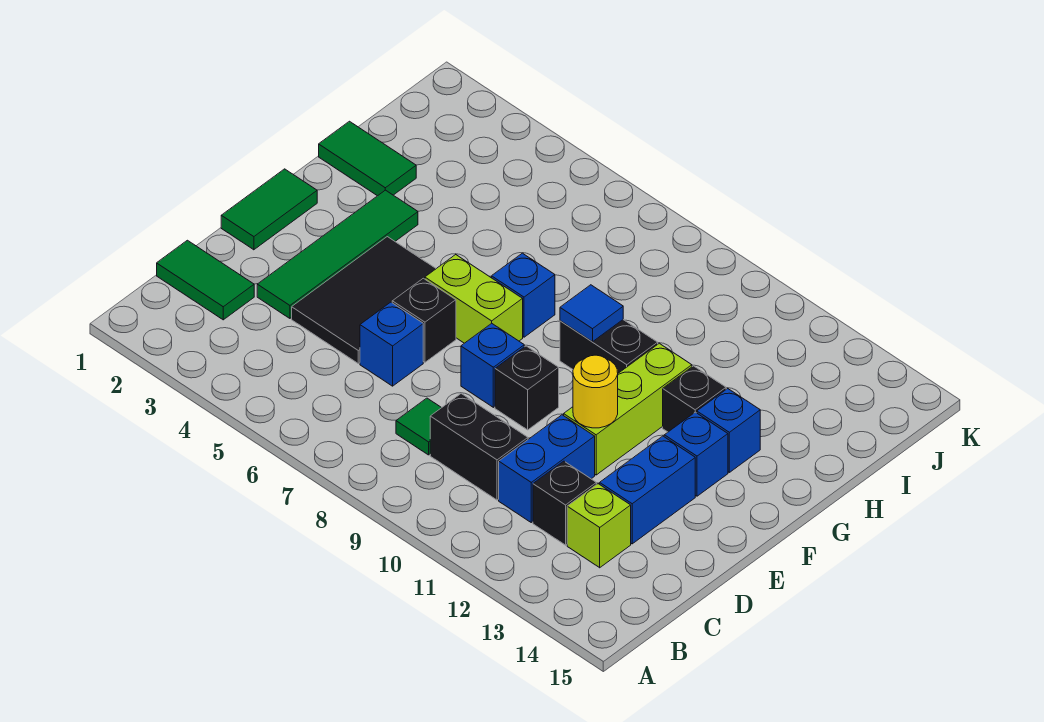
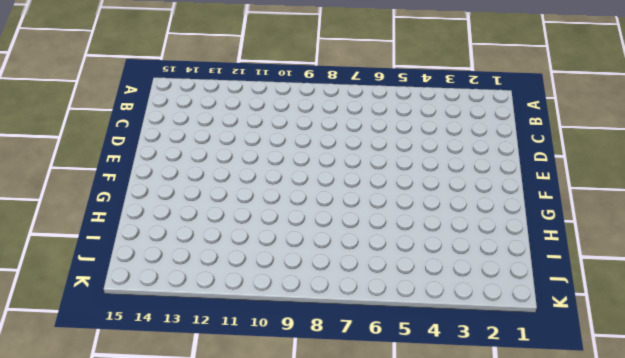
none -> green 1x2 tile [157,240,254,320]
none -> green 1x1 tile [396,398,441,455]
none -> black 1x2 brick [430,394,528,500]

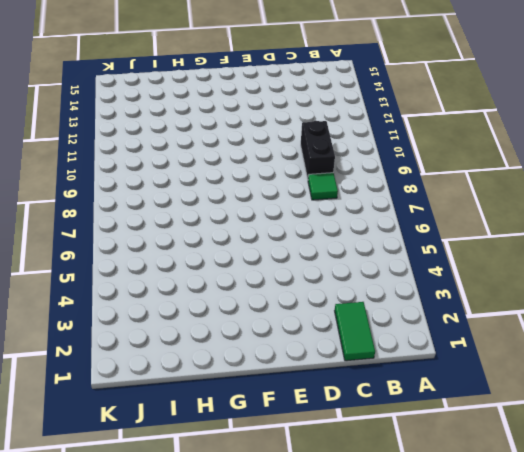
none -> blue 1x2 brick [499,415,595,522]
none -> black 1x1 brick [533,461,596,545]
none -> lime 1x1 brick [567,484,631,568]

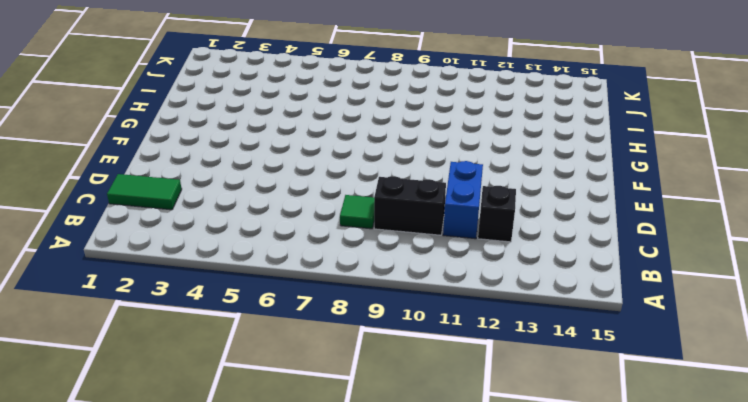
none -> lime 1x1 brick [567,484,631,568]
none -> green 1x4 tile [257,190,418,318]
none -> black 2x3 tile [292,237,436,364]

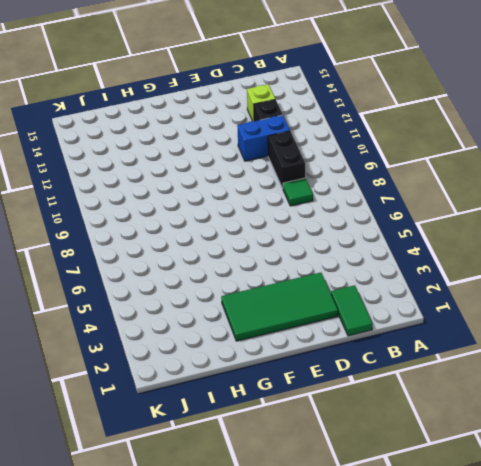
green 2x4 tile [221,273,338,341] -> green 1x4 tile [257,190,418,318]
none -> black 2x3 tile [292,237,436,364]
none -> blue 1x1 brick [360,302,423,386]
none -> blue 1x2 brick [600,436,695,544]

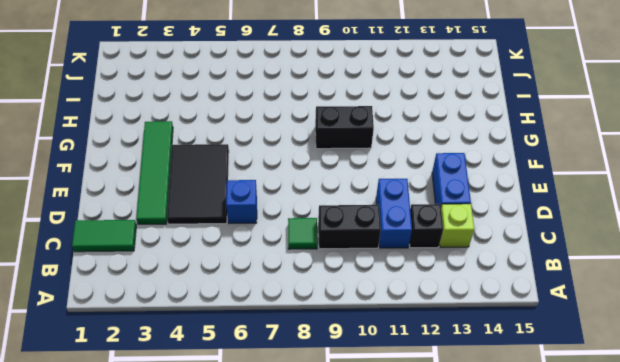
none -> green 1x2 tile [221,169,317,250]
none -> black 1x1 brick [392,278,456,362]
none -> blue 1x1 brick [461,323,524,407]

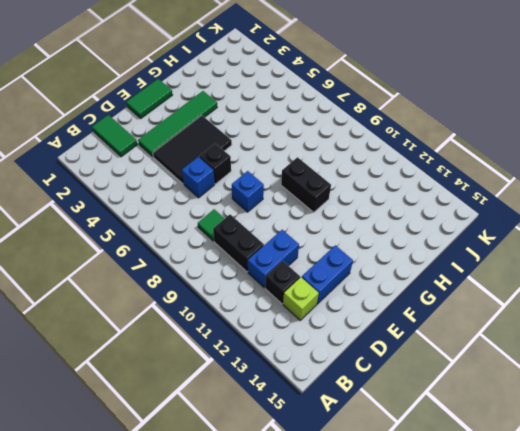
none -> black 1x1 brick [495,346,559,430]
none -> lime 1x3 brick [564,343,692,475]
none -> lime 1x2 brick [425,255,523,343]

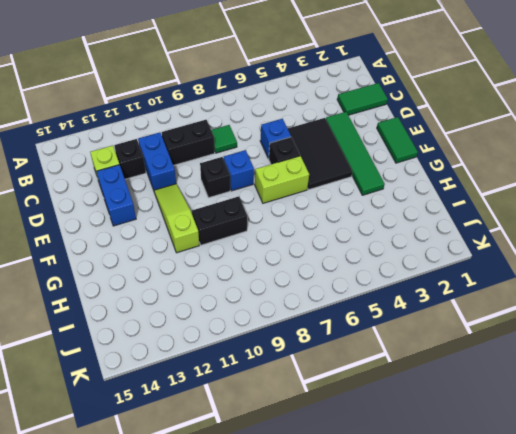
lime 1x3 slope [154,184,199,253] -> lime 1x3 brick [564,343,692,475]
none -> blue 1x1 brick [664,412,728,496]
none -> blue 1x1 brick [492,253,555,337]
none -> black 1x1 brick [663,366,726,432]

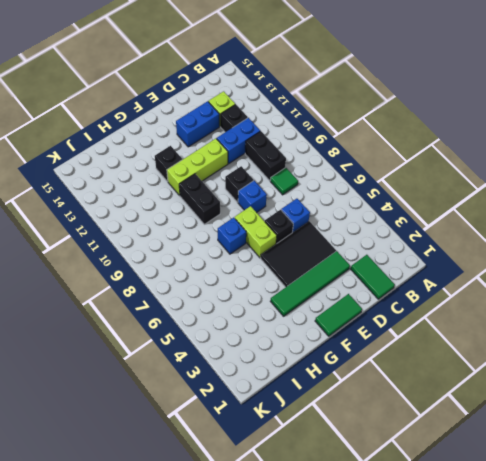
none -> blue 1x1 brick [664,412,728,496]
none -> blue 1x1 brick [697,389,760,472]
none -> green 1x2 tile [319,121,416,196]

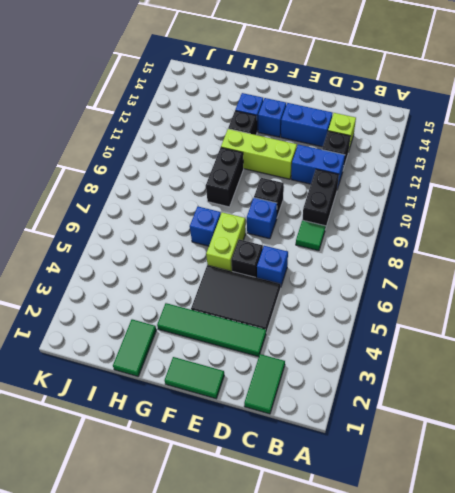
none -> yellow 1x1 round brick [573,355,618,428]
none -> blue 1x1 tile [560,285,623,342]

